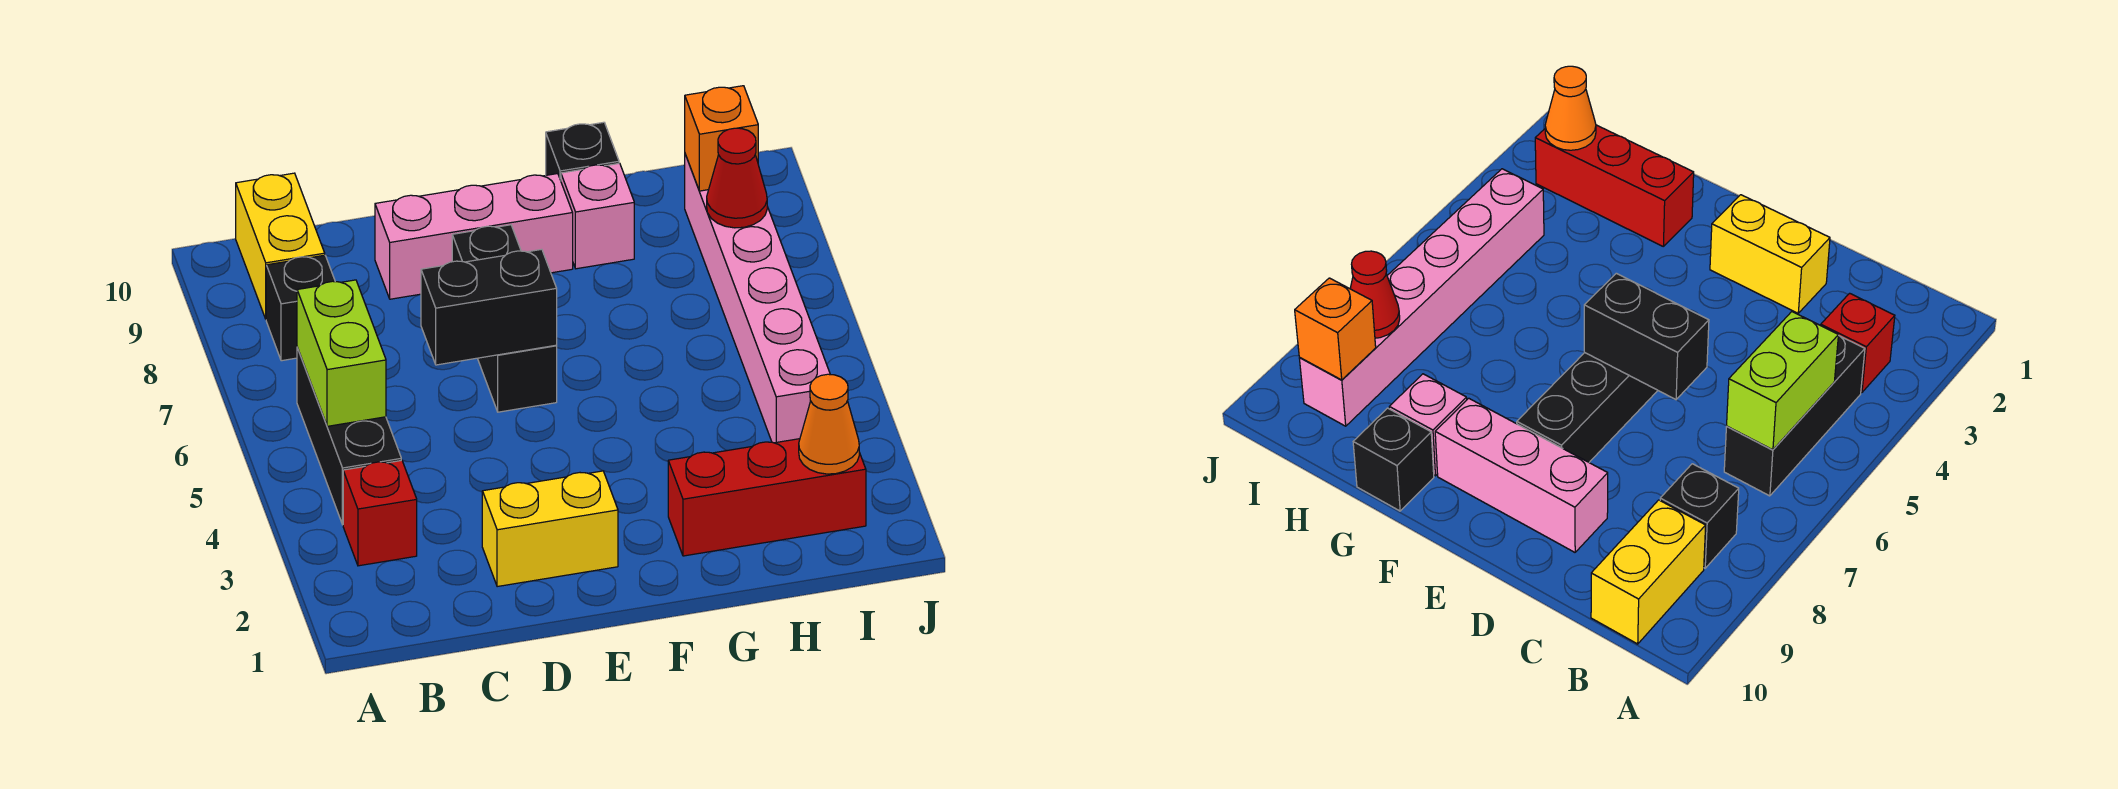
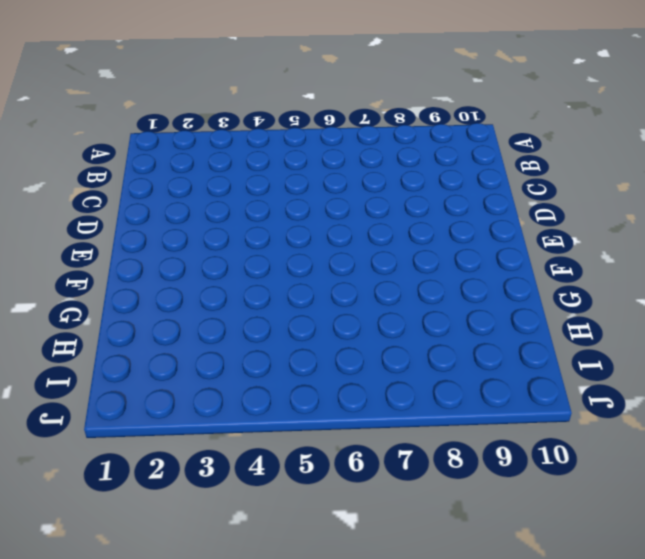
none -> red 1x1 brick [343,460,417,566]
none -> black 1x3 brick [297,348,401,525]
none -> black 1x1 brick [266,255,335,361]

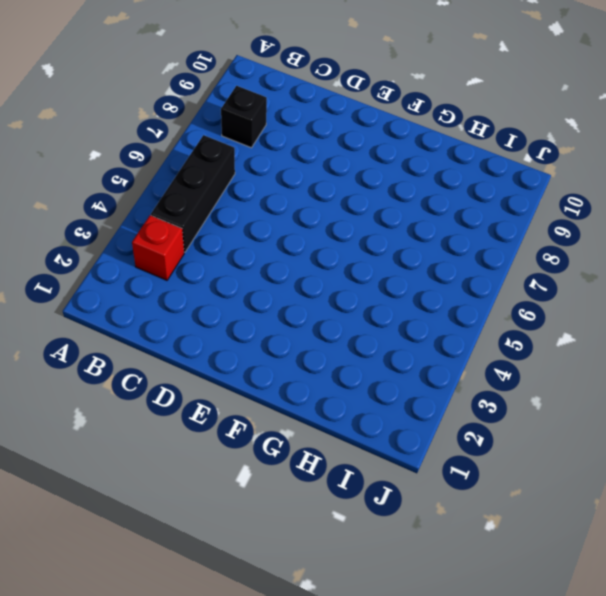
none -> yellow 1x2 brick [236,173,325,319]
none -> yellow 1x2 brick [482,471,618,587]
none -> pink 1x3 brick [375,174,573,299]

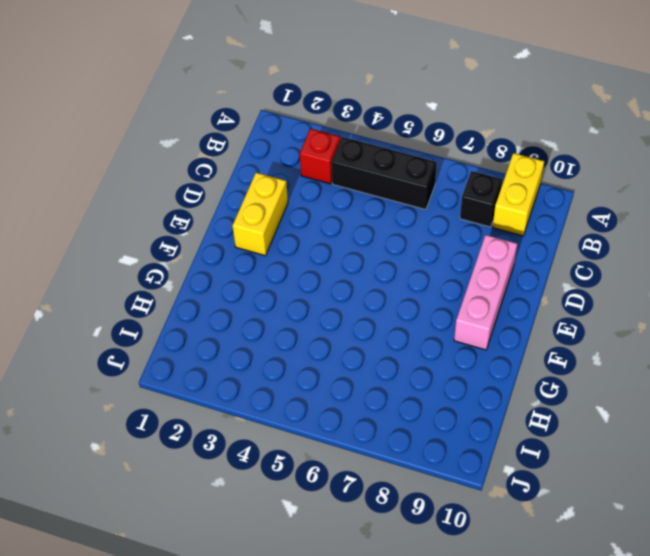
yellow 1x2 brick [493,153,544,236] -> yellow 1x2 brick turned to [236,173,325,319]
none -> black 1x3 brick [452,225,557,412]
none -> red 1x3 brick [668,439,866,556]
none -> pink 1x1 brick [561,163,634,269]

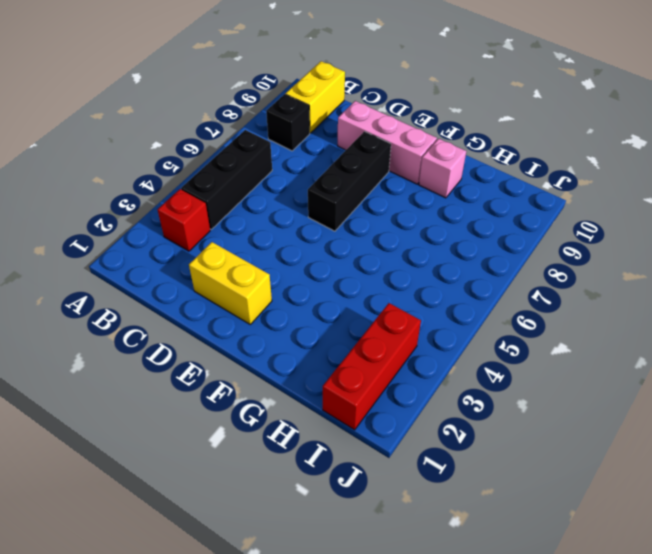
red 1x3 brick [323,303,421,430] -> red 1x3 brick turned to [668,439,866,556]
none -> black 1x1 brick [546,122,619,180]
none -> pink 1x6 brick [685,154,830,443]
none -> lime 1x2 brick [297,280,386,426]

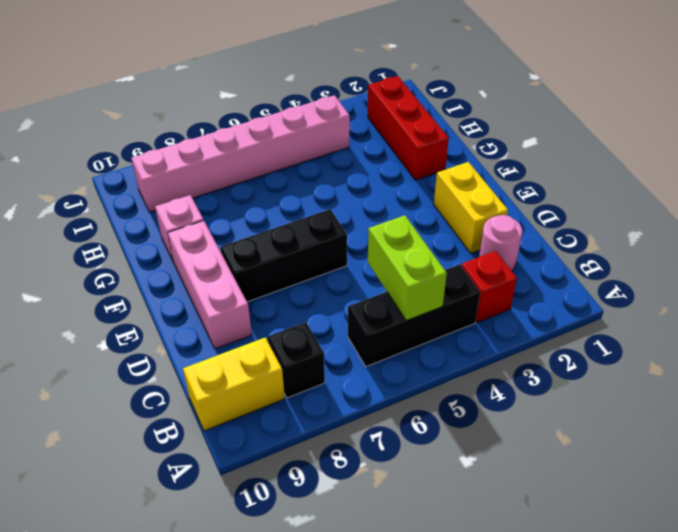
lime 1x2 brick [368,215,447,321] -> lime 1x2 brick turned to [297,280,386,426]
pink 1x1 round brick [479,215,522,271] -> none
none -> black 1x1 brick [546,122,619,180]
none -> black 1x2 brick [421,249,557,365]
none -> orange 1x1 cone [799,374,859,474]

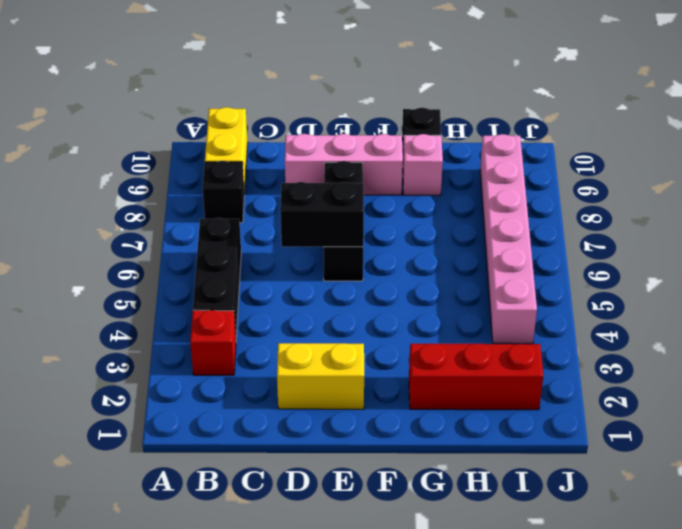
none -> lime 1x2 brick [297,280,386,426]
none -> orange 1x1 cone [799,374,859,474]
none -> red 1x1 cone [707,128,767,228]

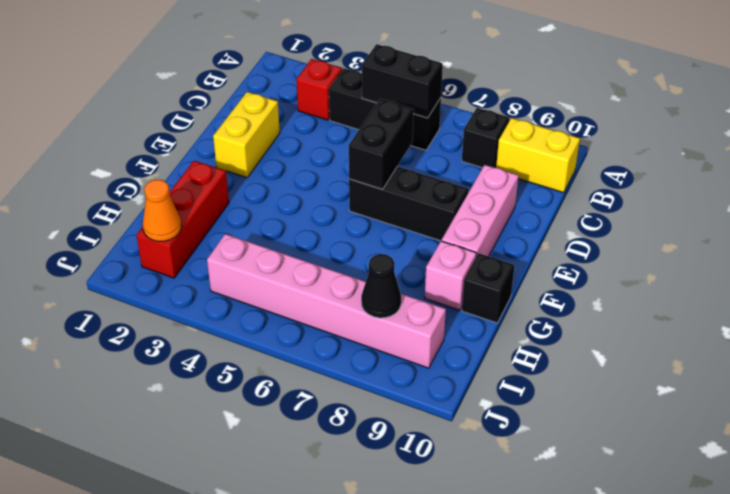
black 1x2 brick [362,44,443,118] -> lime 1x2 brick [297,280,386,426]
black 1x1 cone [361,254,401,318] -> red 1x1 cone [707,128,767,228]
none -> orange 1x1 brick [685,86,758,191]

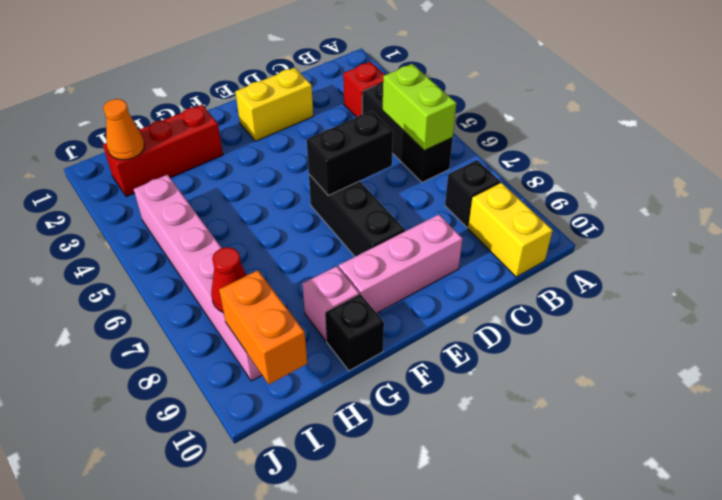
orange 1x2 brick [219,270,307,384] -> orange 1x1 brick [685,86,758,191]

